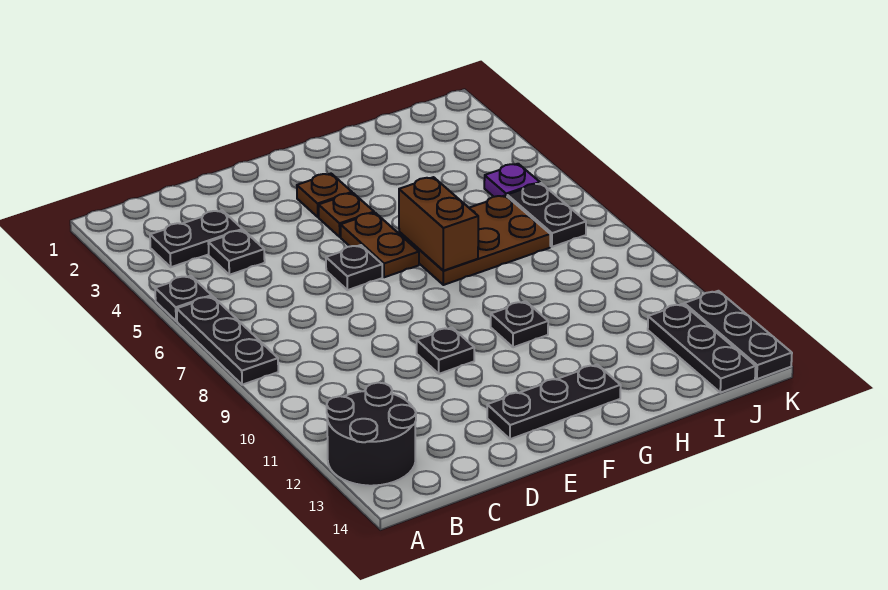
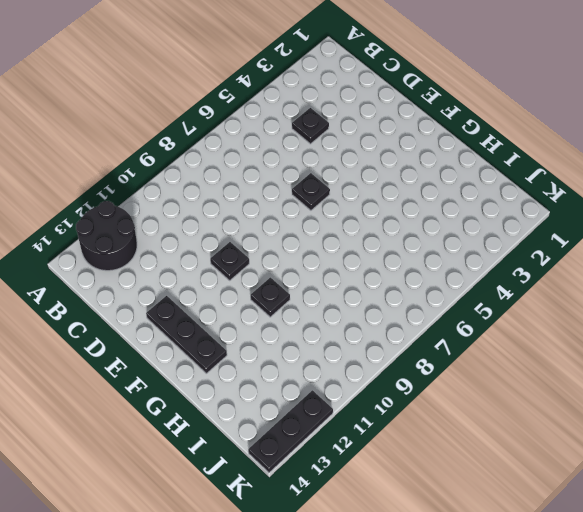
none -> black 1x1 plate [155,276,212,321]
none -> black 1x3 plate [177,296,278,385]
none -> black 1x2 plate [150,210,243,267]

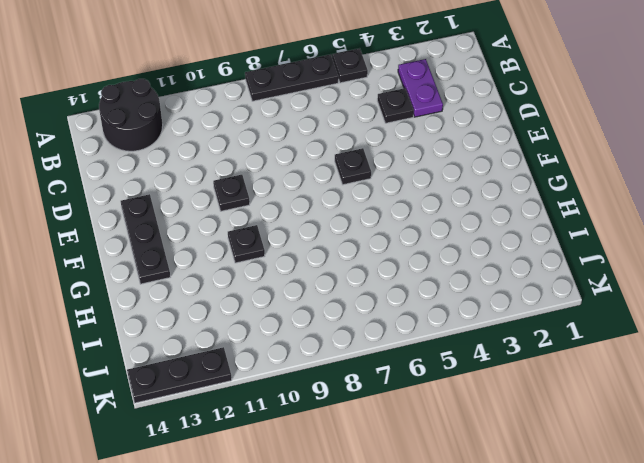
purple 1x2 plate [398,59,443,117] -> black 1x2 plate [150,210,243,267]
none -> brown 1x1 plate [297,174,352,217]
none -> brown 1x1 plate [319,193,374,237]
none -> brown 1x2 plate [341,213,419,277]

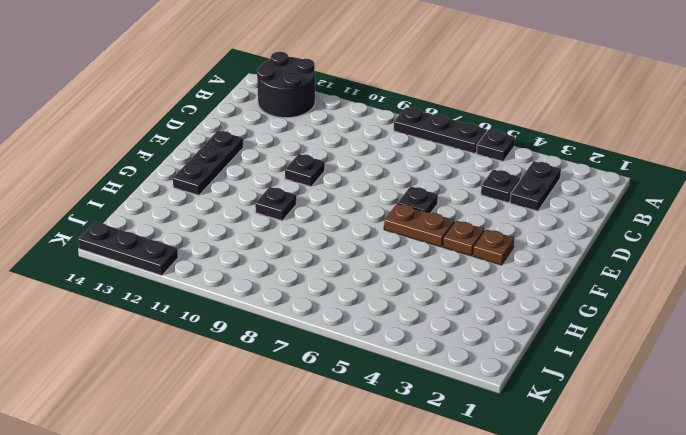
none -> brown 2x3 plate [399,195,550,285]
none -> purple 1x1 plate [484,164,540,197]
none -> black 1x2 plate [507,183,586,247]

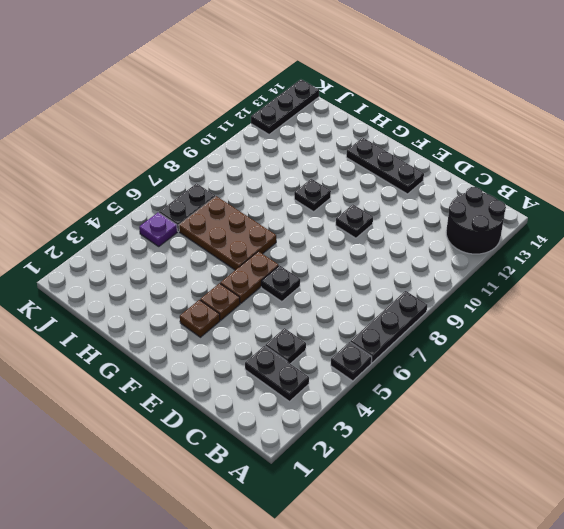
none -> black 1x3 plate [648,304,756,393]
none -> brown 1x2 brick [399,177,478,271]

